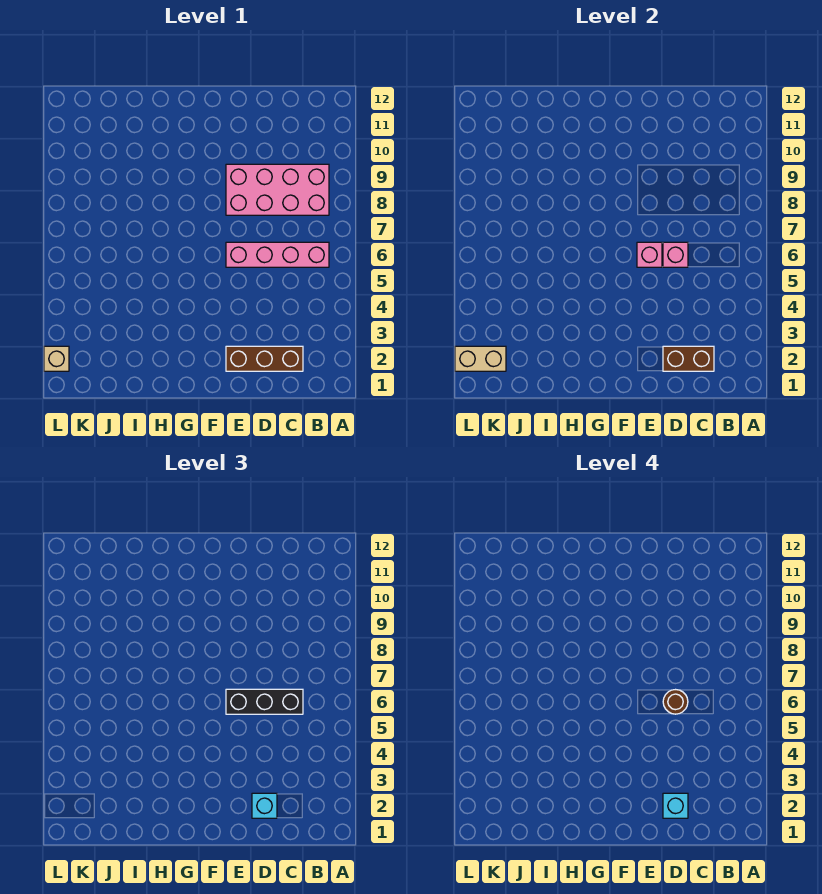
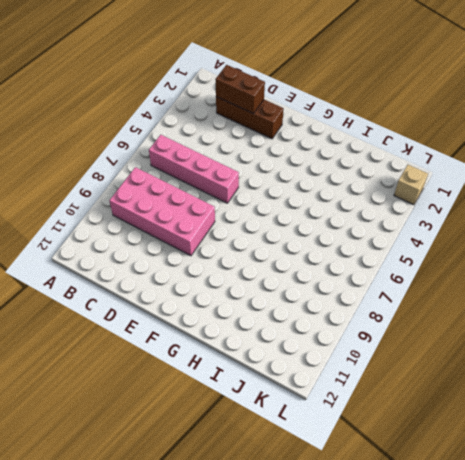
none -> pink 1x1 brick [663,242,688,267]
none -> pink 1x1 brick [637,242,662,267]
none -> tan 1x2 brick [455,346,506,371]

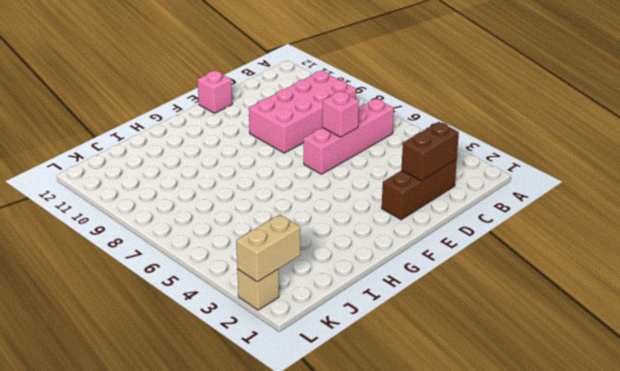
pink 1x1 brick [197,71,232,113] -> pink 1x1 brick moved to [637,242,662,267]
none -> black 1x3 brick [226,689,303,714]
none -> cyan 1x1 brick [252,793,277,818]
none -> cyan 1x1 brick [663,793,688,818]

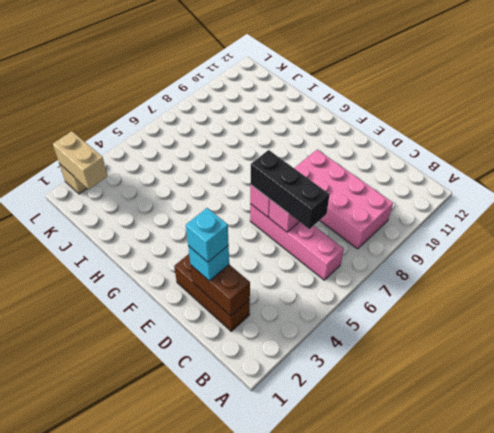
none -> brown 1x1 round brick [663,690,688,714]

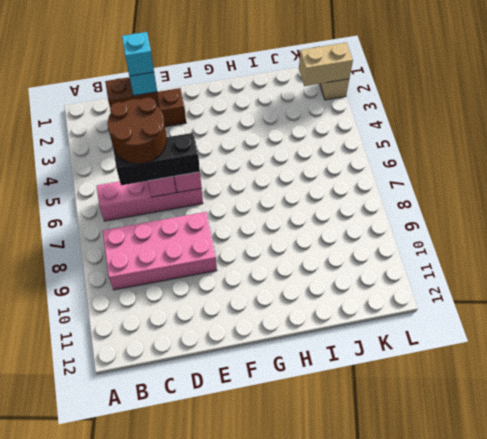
brown 2x2 round brick [108,97,167,164] -> brown 1x1 round brick [663,690,688,714]

